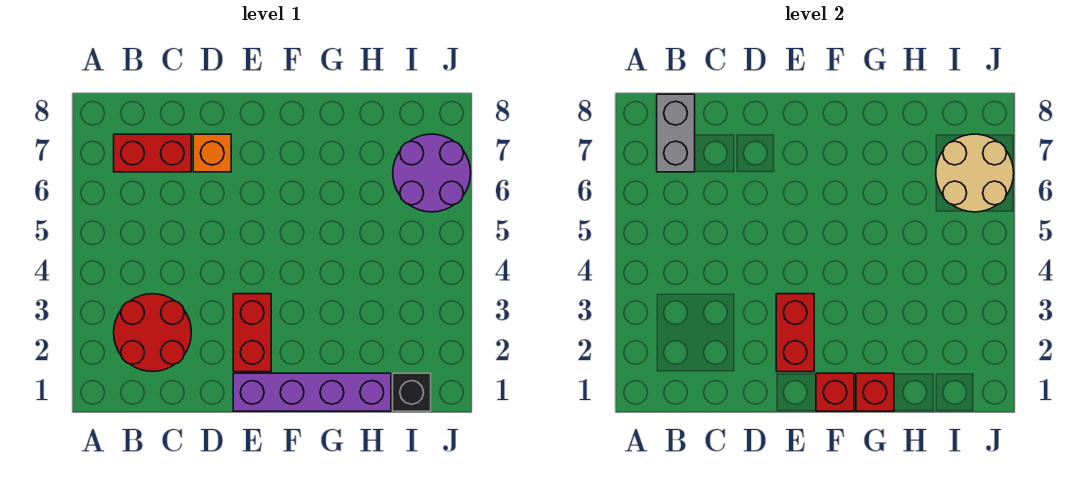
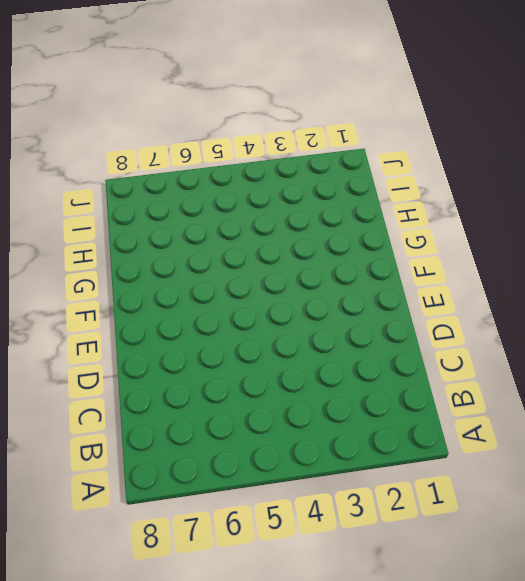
none -> red 2x2 round brick [114,294,191,372]
none -> red 1x2 brick [114,134,191,172]
none -> orange 1x1 brick [193,134,231,172]

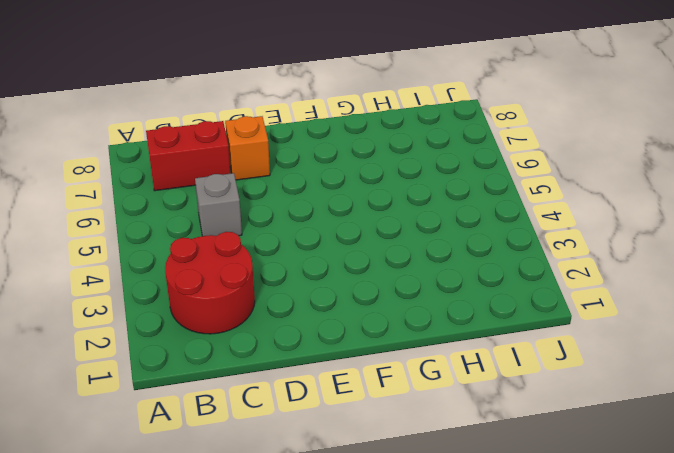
grey 1x1 brick [195,173,242,236] -> none
none -> purple 1x4 brick [233,373,391,411]
none -> red 1x2 brick [233,294,271,372]
none -> black 1x1 brick [393,373,431,411]

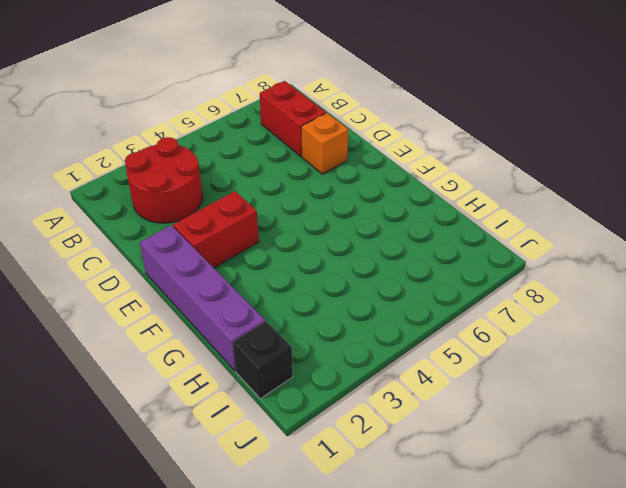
none -> purple 2x2 round brick [393,134,471,212]
none -> grey 1x2 brick [657,94,695,172]
none -> red 1x2 brick [776,294,814,372]

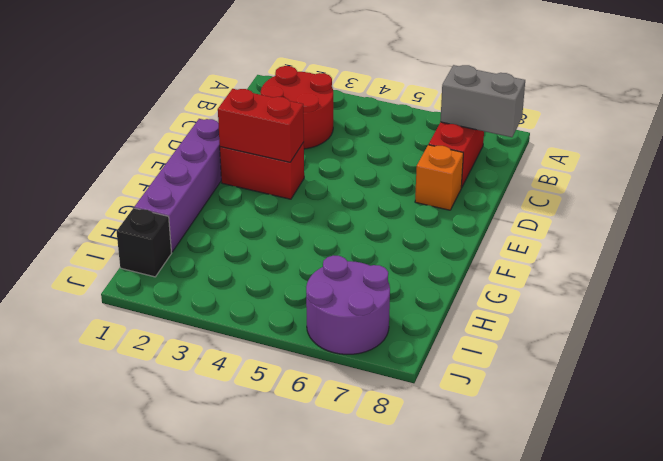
none -> red 1x1 brick [816,373,854,411]
none -> red 1x1 brick [856,373,894,411]
none -> tan 2x2 round brick [936,134,1014,212]

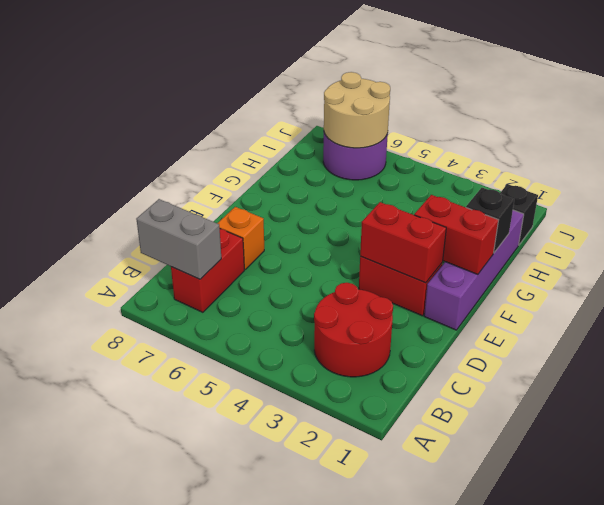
red 1x2 brick [414,195,498,275] -> red 1x1 brick [816,373,854,411]
black 1x1 brick [466,188,514,253] -> red 1x1 brick [856,373,894,411]

